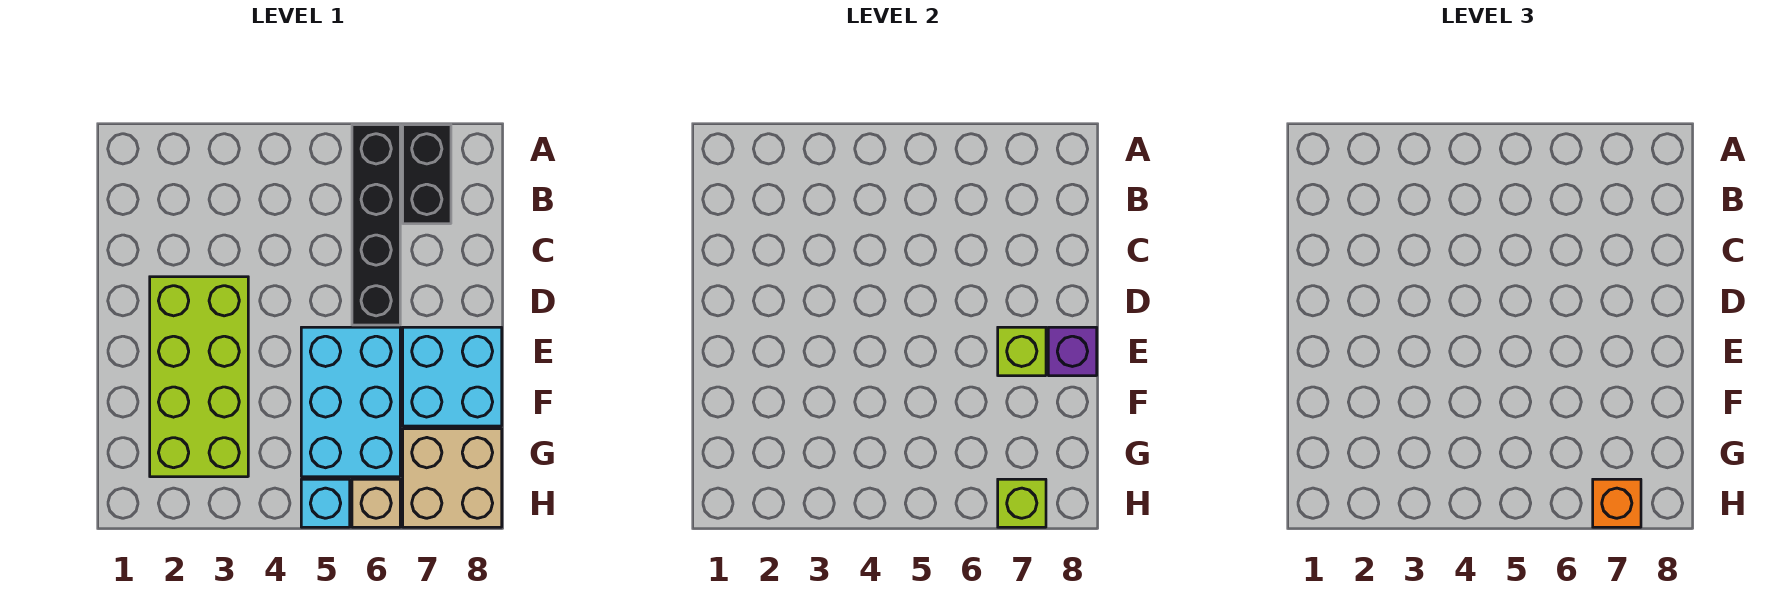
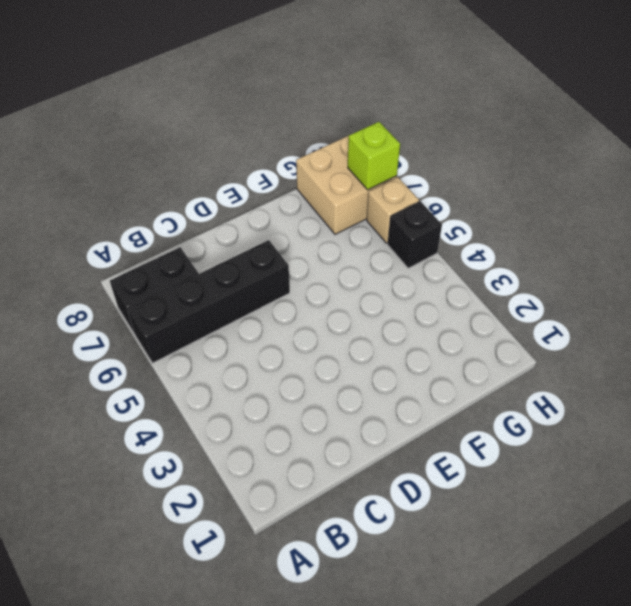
black 1x1 brick [388,201,442,268] -> cyan 1x1 brick [301,479,350,527]
none -> lime 2x4 brick [150,277,248,477]
none -> cyan 2x3 brick [301,327,400,477]
none -> cyan 2x2 brick [403,327,502,426]

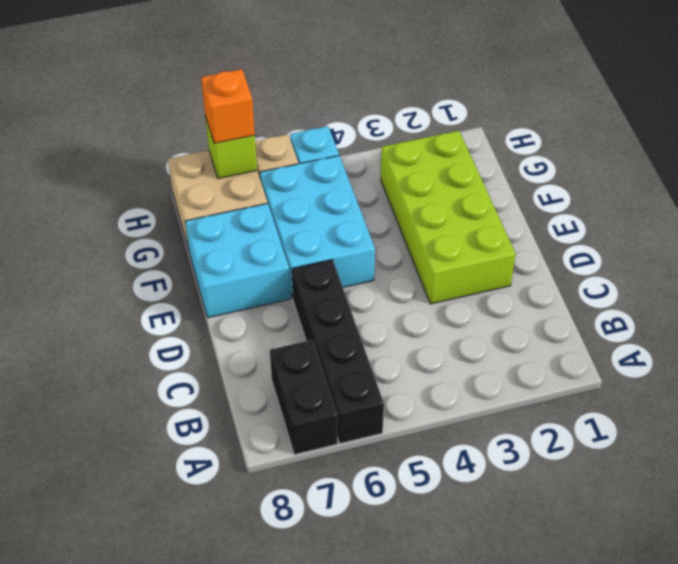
none -> lime 1x1 brick [998,327,1046,376]
none -> purple 1x1 brick [1048,327,1097,376]

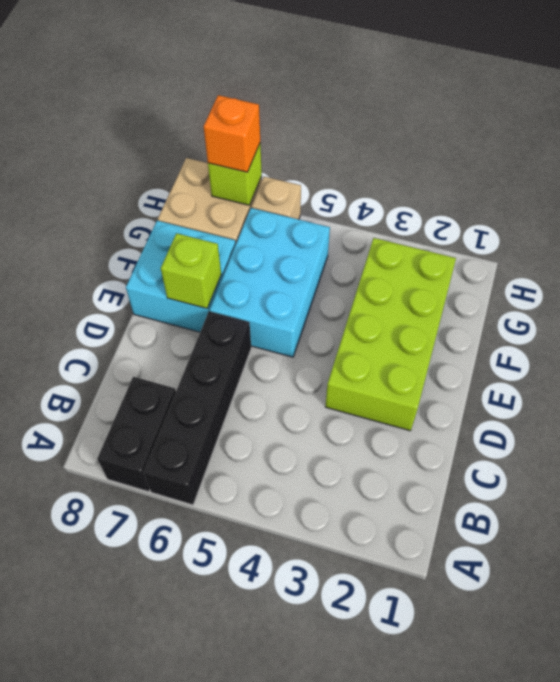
none -> cyan 1x1 brick [301,479,350,527]
none -> purple 1x1 brick [1048,327,1097,376]

